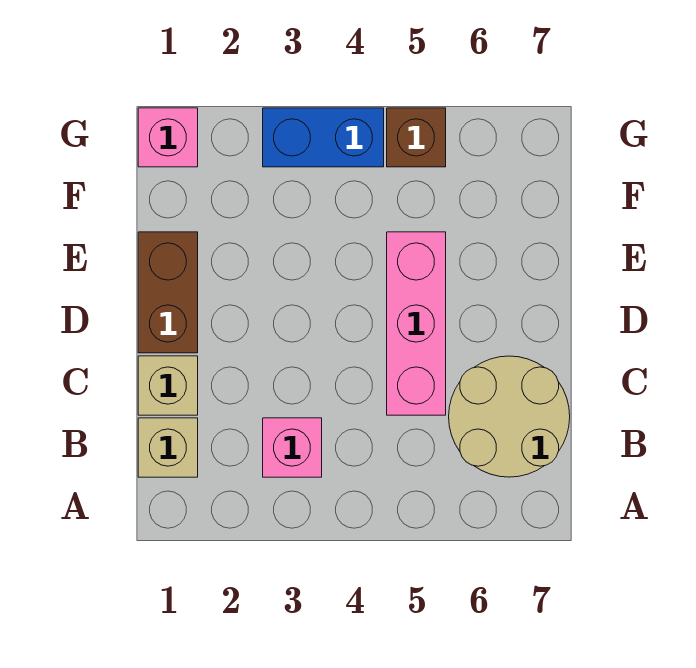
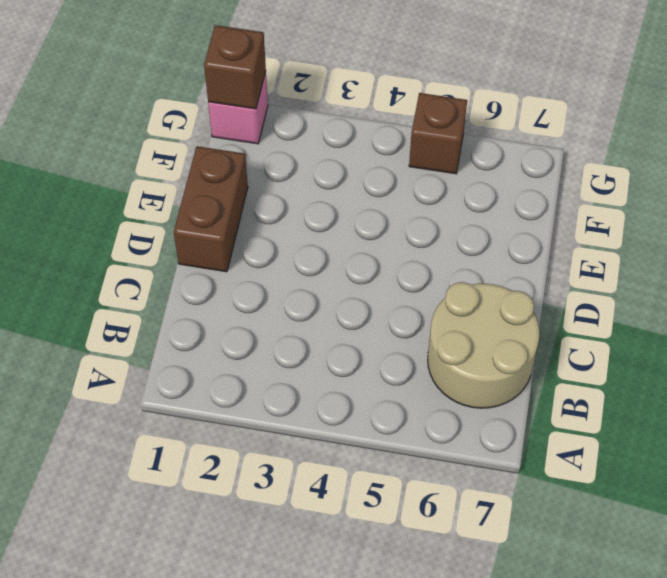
brown 1x1 brick [204,25,266,109] -> none
none -> tan 1x1 brick [138,418,198,477]
none -> pink 1x1 brick [263,418,322,477]

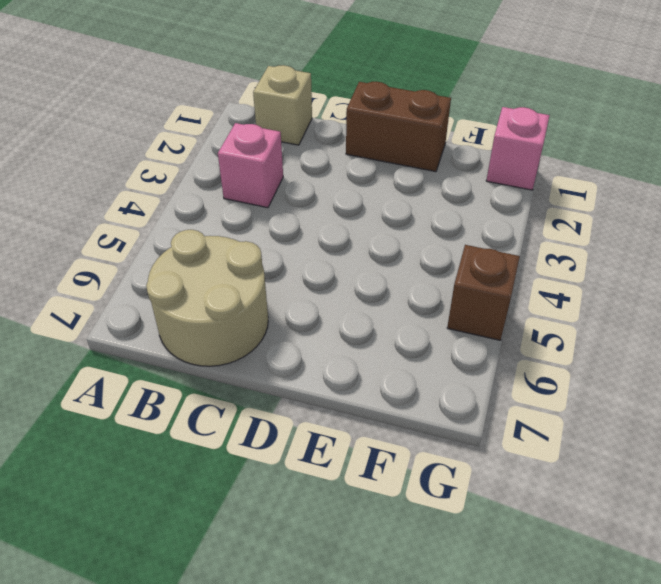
none -> tan 1x1 brick [138,356,198,415]
none -> pink 1x3 brick [387,232,446,415]

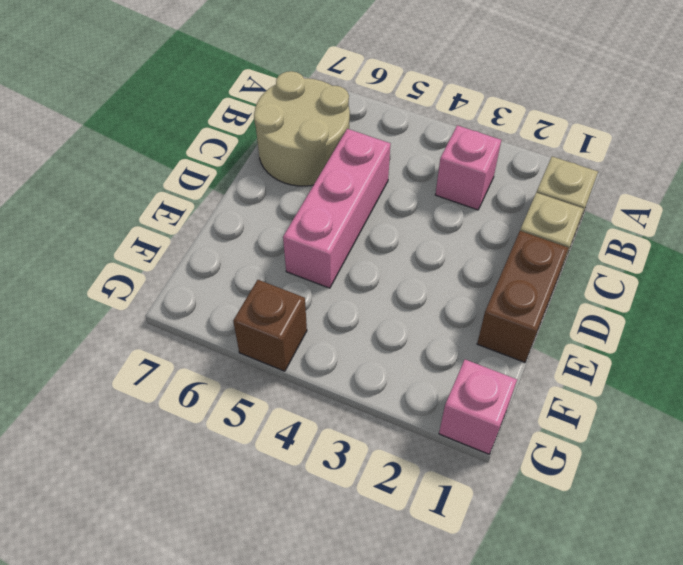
none -> blue 1x2 brick [263,108,384,167]

